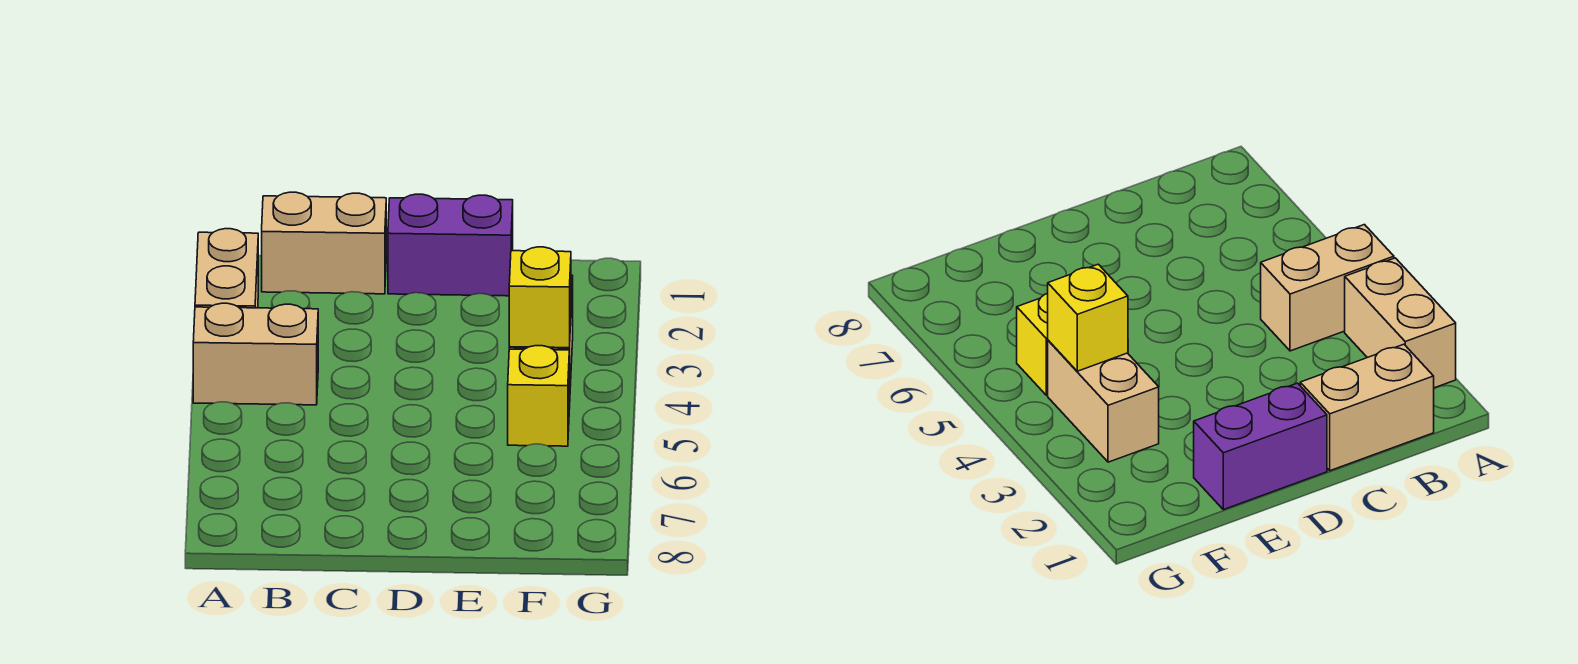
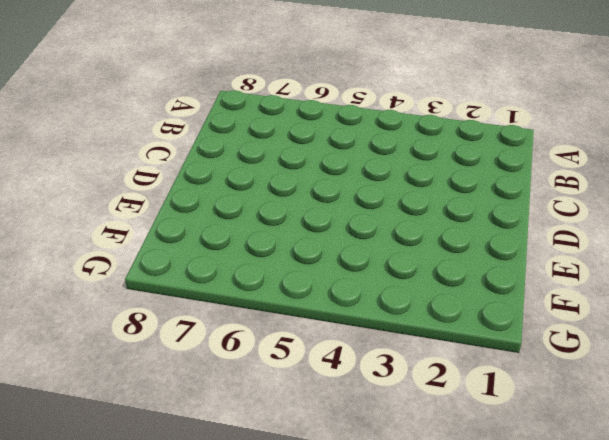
none -> tan 1x2 brick [195,229,258,308]
none -> tan 1x2 brick [193,303,318,405]

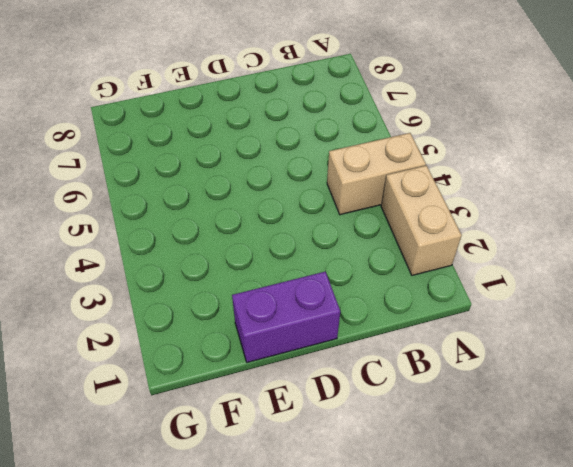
none -> tan 1x2 brick [262,192,386,294]
none -> tan 1x2 brick [1048,340,1159,462]

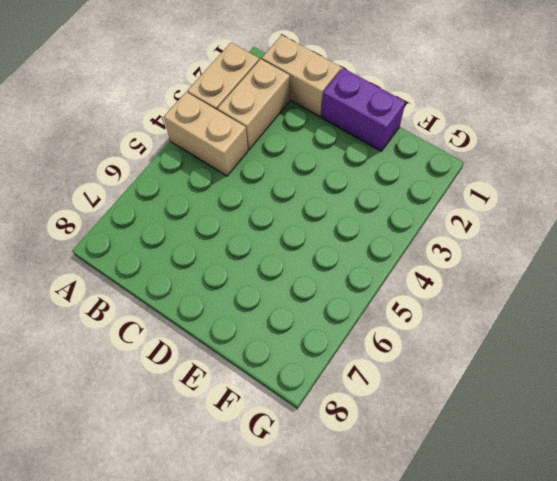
tan 1x2 brick [217,59,290,150] -> tan 1x2 brick moved to [1048,340,1159,462]
none -> yellow 1x1 brick [508,346,569,446]
none -> yellow 1x1 brick [509,247,571,348]

